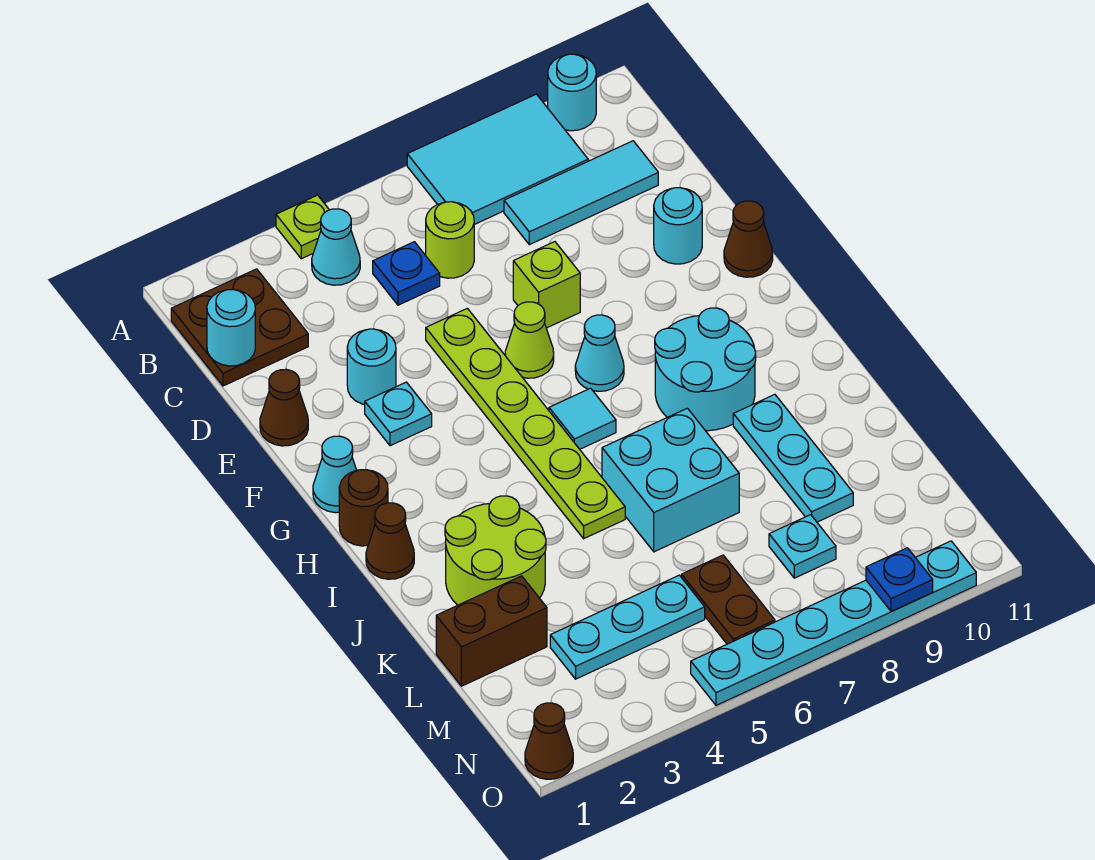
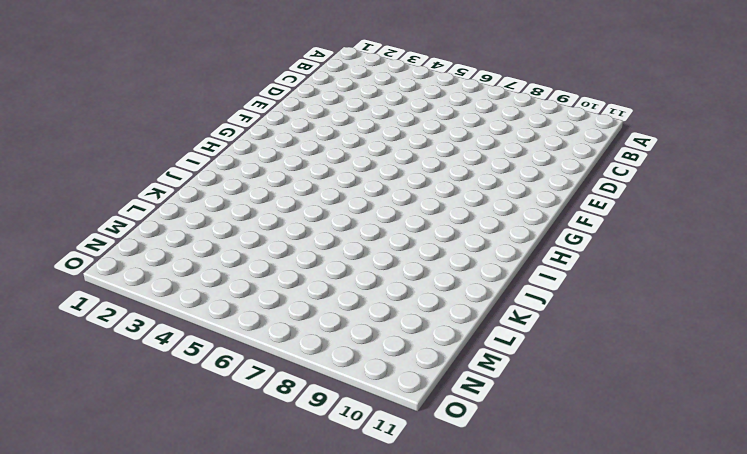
none -> lime 1x1 plate [276,195,329,259]
none -> cyan 2x3 tile [407,94,588,225]
none -> cyan 1x1 round brick [548,54,596,131]
none -> brown 2x2 plate [171,269,308,386]

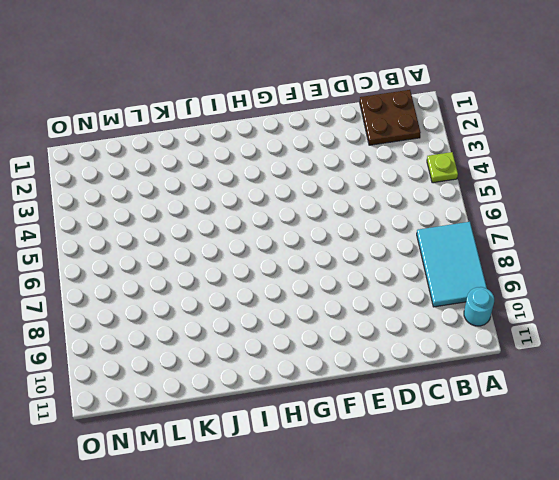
none -> cyan 1x1 cone [312,209,360,285]
none -> blue 1x1 plate [373,242,440,305]
none -> lime 1x1 round brick [426,202,474,278]
none -> cyan 1x3 tile [504,141,658,245]

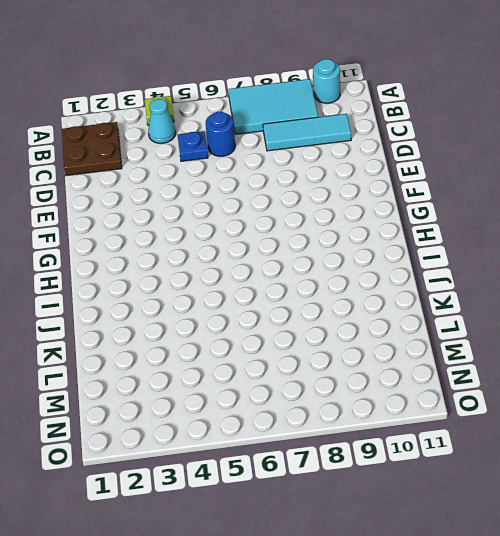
blue 1x1 round brick [206,112,235,156] -> lime 1x1 round brick [426,202,474,278]
none -> brown 1x1 cone [260,369,308,446]
none -> cyan 1x1 round brick [347,329,396,405]
none -> lime 1x6 plate [426,308,625,539]
none -> lime 1x1 brick [513,242,580,328]

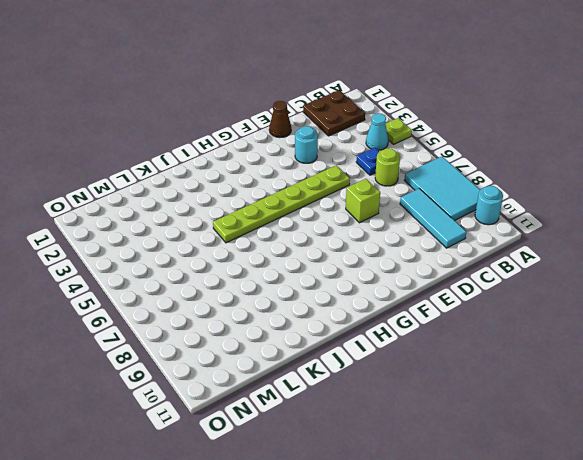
none -> cyan 1x1 round brick [654,188,702,264]
none -> cyan 1x1 plate [365,382,432,446]
none -> lime 1x1 cone [505,302,554,378]
none -> brown 1x1 cone [724,201,773,277]

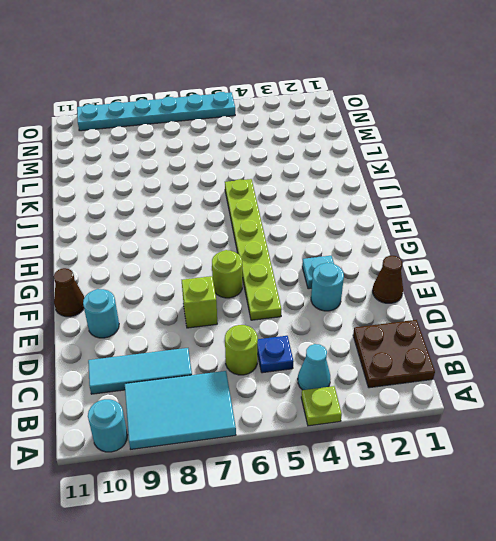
lime 1x1 round brick [212,250,242,298] -> lime 1x1 cone [505,302,554,378]
none -> cyan 1x1 cone [313,436,357,513]
none -> cyan 1x1 cone [575,315,624,391]
none -> brown 1x1 round brick [339,470,388,546]
none -> cyan 1x1 tile [549,388,616,449]

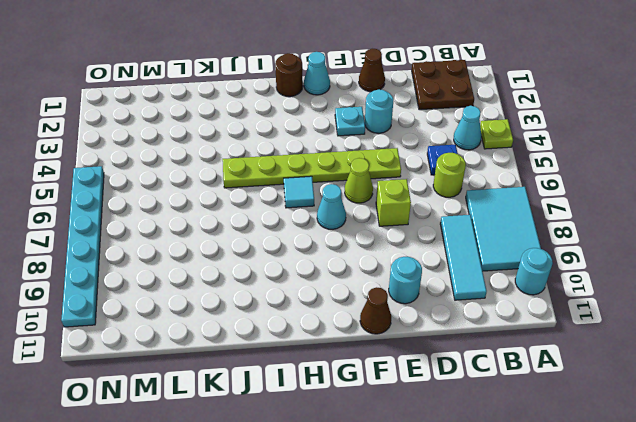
none -> cyan 2x2 round brick [655,308,756,431]
none -> brown 1x1 cone [366,503,414,579]
none -> lime 2x2 round brick [445,496,546,605]
none -> cyan 2x2 brick [602,408,739,552]

